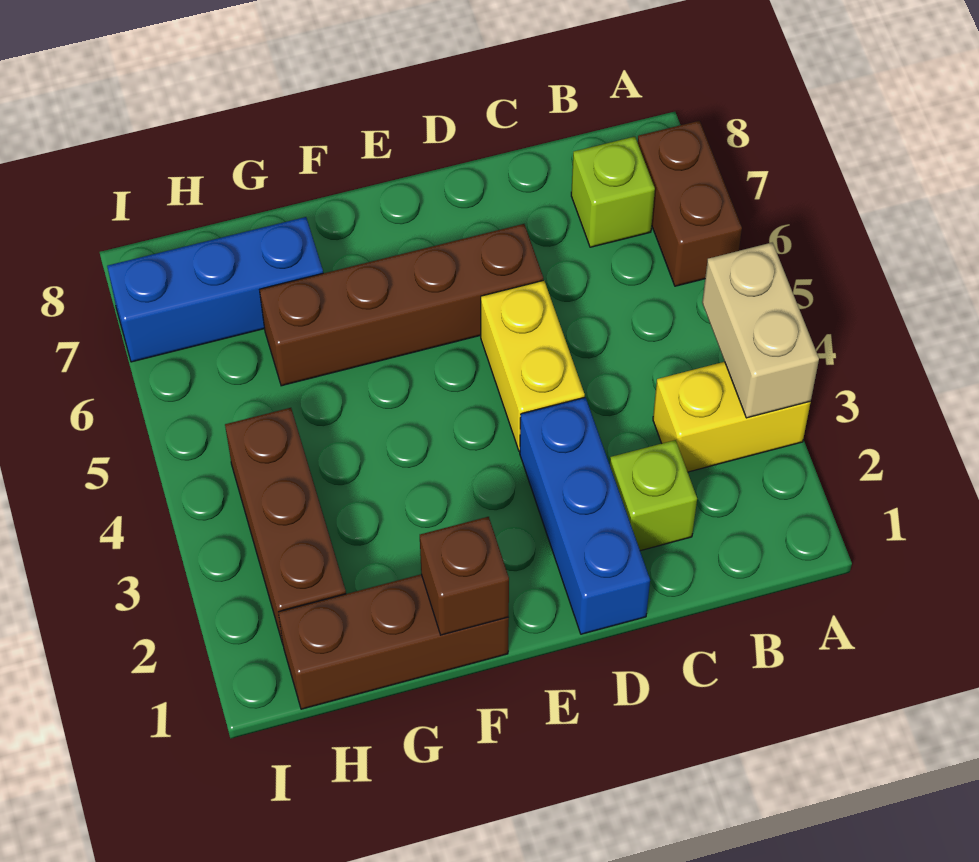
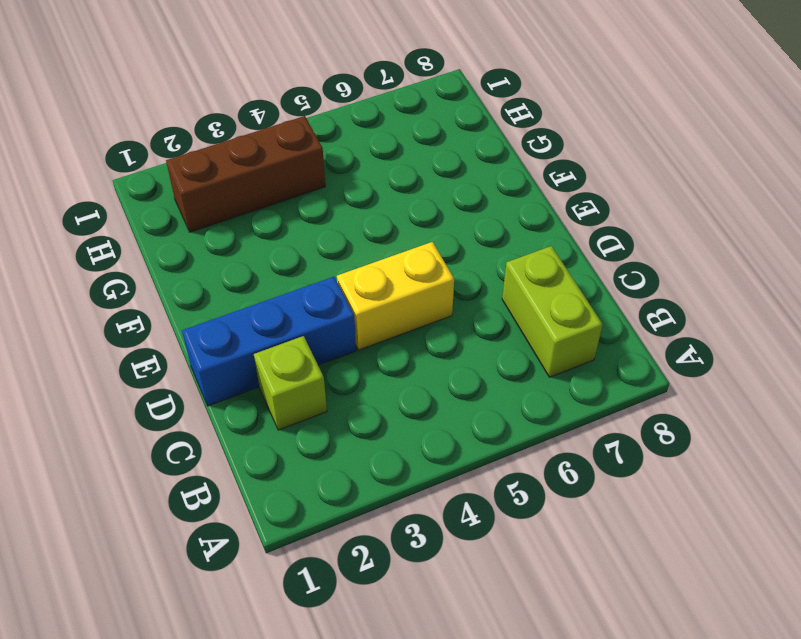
lime 1x2 brick [502,246,603,377] -> lime 1x1 brick [571,137,655,247]
none -> yellow 1x2 brick [653,362,811,472]
none -> brown 1x2 brick [638,121,742,286]
none -> brown 1x4 brick [260,224,543,386]

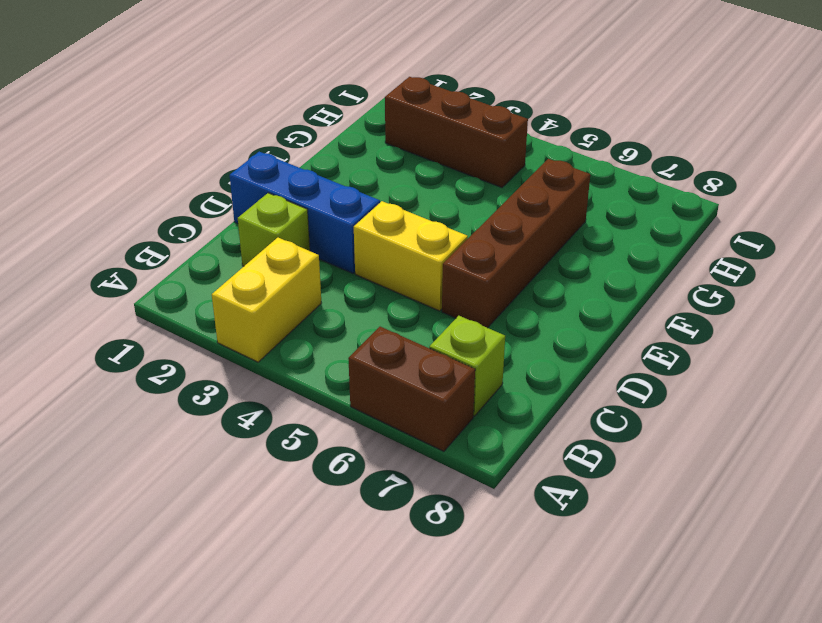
none -> brown 1x3 brick [278,574,509,709]
none -> blue 1x3 brick [107,217,323,362]
none -> tan 1x2 brick [702,243,819,418]

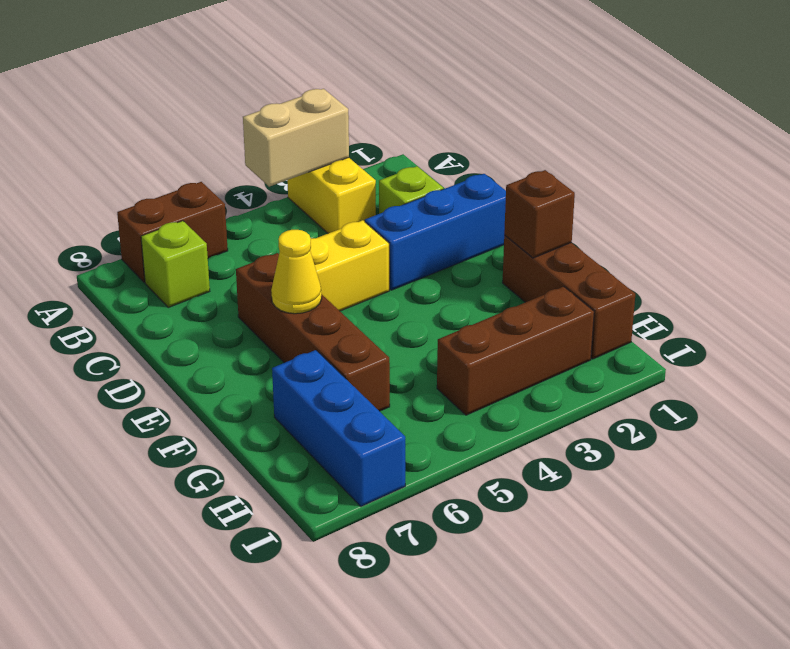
yellow 1x1 cone [271,230,322,314] -> none

